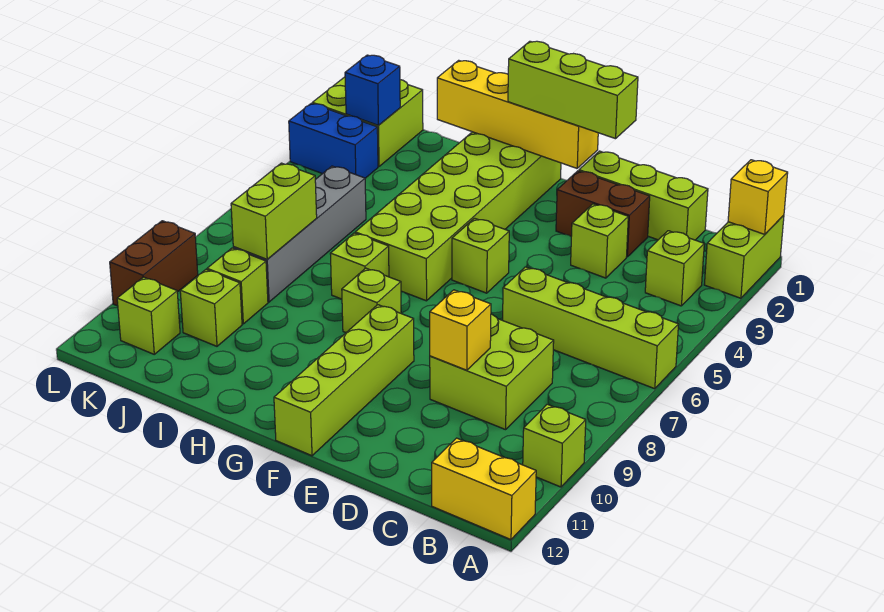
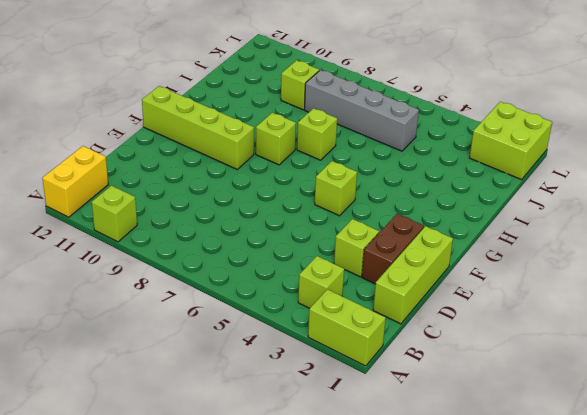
none -> lime 1x4 brick [503,267,679,389]
none -> lime 2x2 brick [430,314,554,430]
none -> lime 2x6 brick [355,132,561,301]

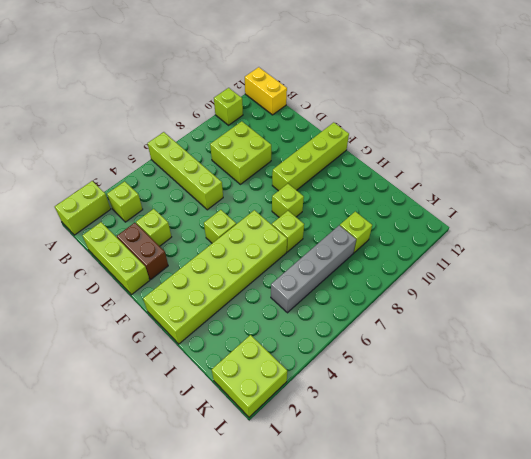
none -> lime 1x1 brick [180,270,242,346]
none -> blue 1x2 brick [289,103,378,178]
none -> lime 1x1 brick [117,277,180,354]

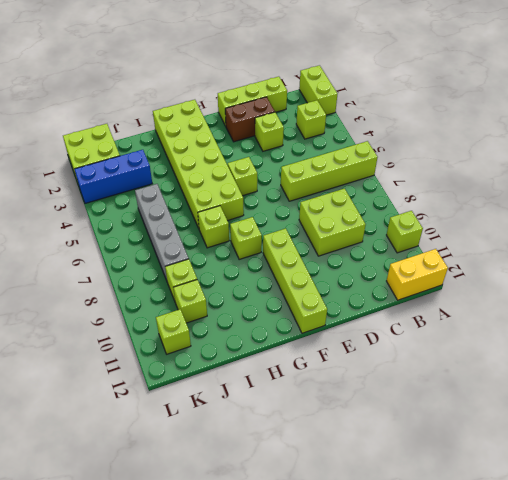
blue 1x3 brick [74,150,152,203] -> blue 1x2 brick [289,103,378,178]
none -> brown 1x2 brick [110,221,198,306]
none -> yellow 1x1 brick [728,160,788,234]
none -> yellow 1x1 brick [430,290,491,370]

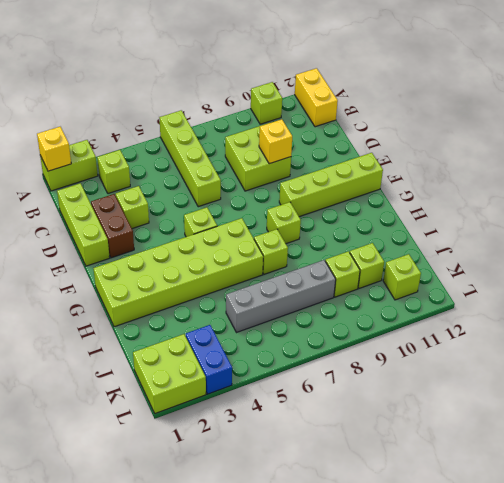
none -> brown 1x2 brick [110,221,198,306]
none -> yellow 1x4 brick [437,60,598,168]
none -> lime 1x2 brick [231,163,317,259]

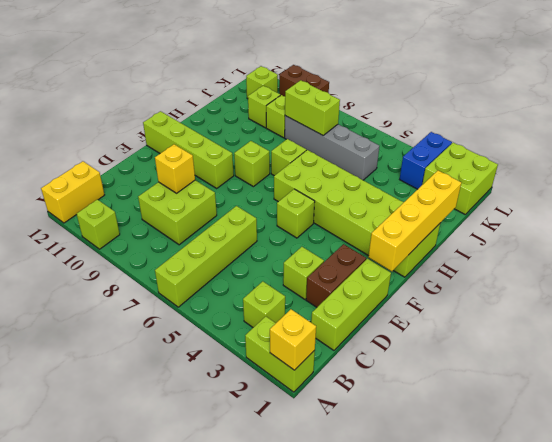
none -> blue 1x1 brick [345,55,400,126]
none -> lime 1x3 brick [508,41,638,139]

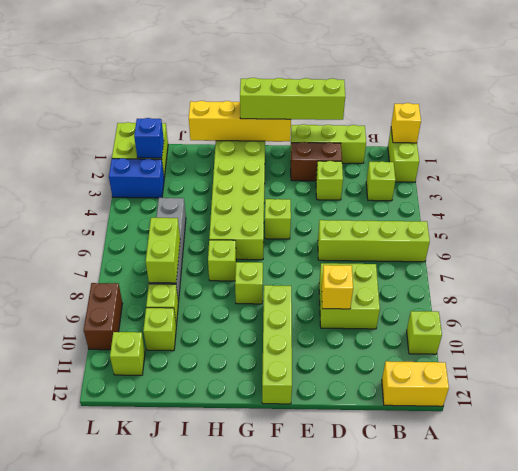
lime 1x4 brick [240,78,345,120] -> lime 1x3 brick [508,41,638,139]

